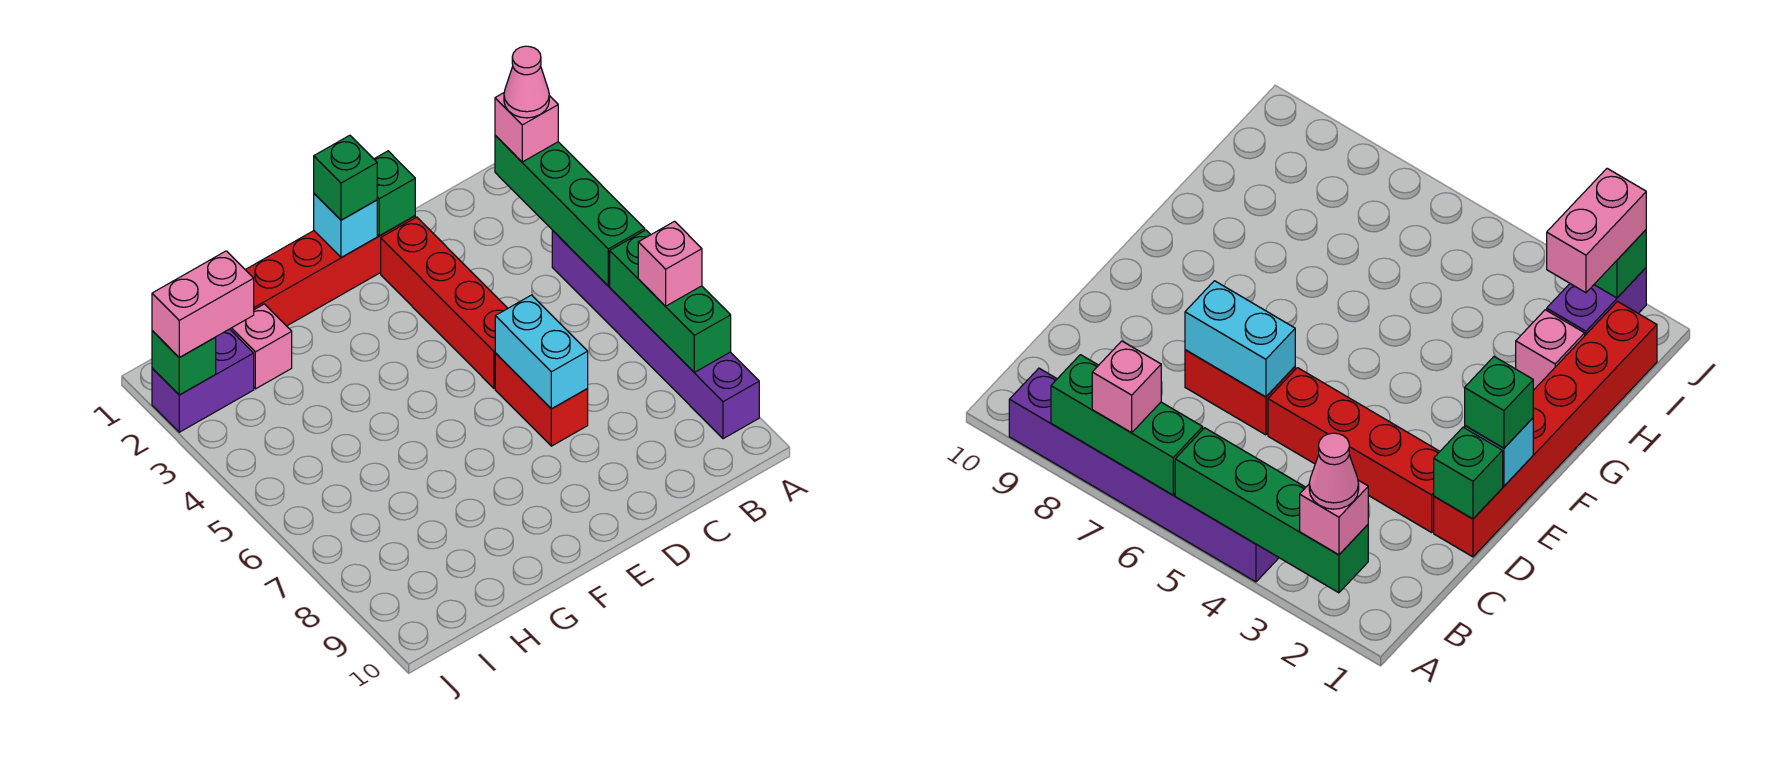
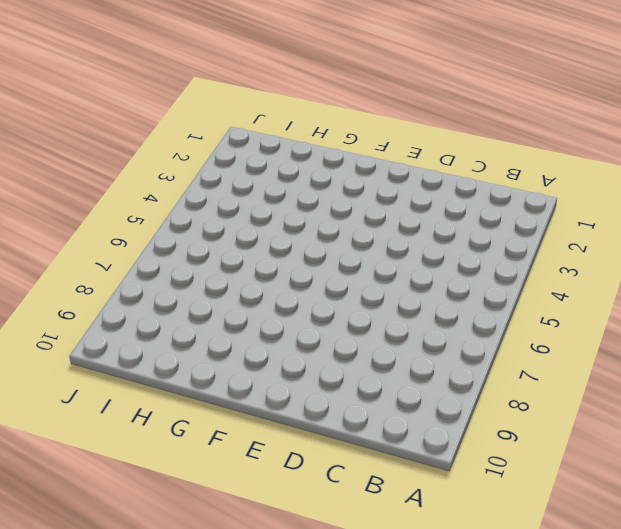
none -> purple 1x6 brick [552,230,759,439]
none -> red 1x6 brick [246,216,415,326]
none -> red 1x4 brick [381,217,508,388]

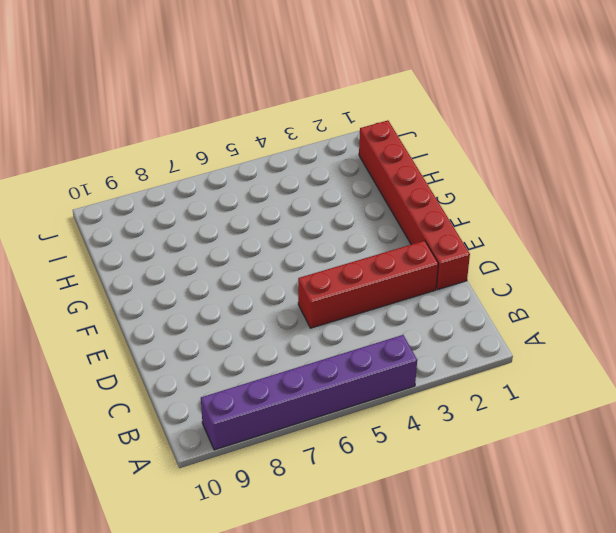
none -> red 1x2 brick [495,353,588,446]
none -> pink 1x1 brick [230,304,292,389]
none -> purple 1x2 brick [152,329,254,432]

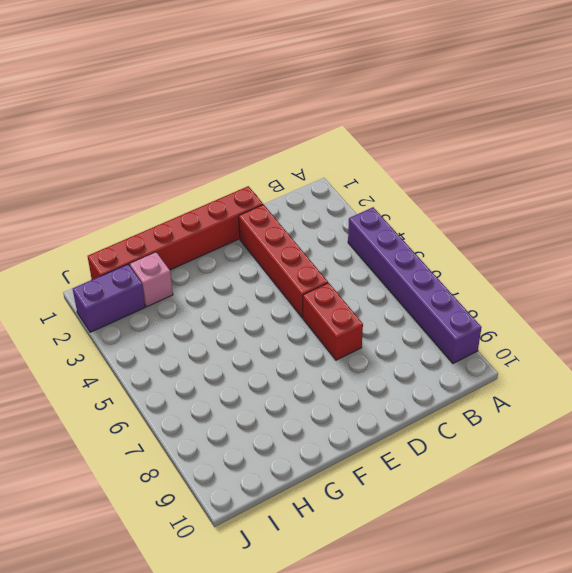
none -> green 1x4 brick [495,135,645,286]
none -> green 1x3 brick [610,230,731,372]
none -> green 1x1 brick [374,151,415,236]

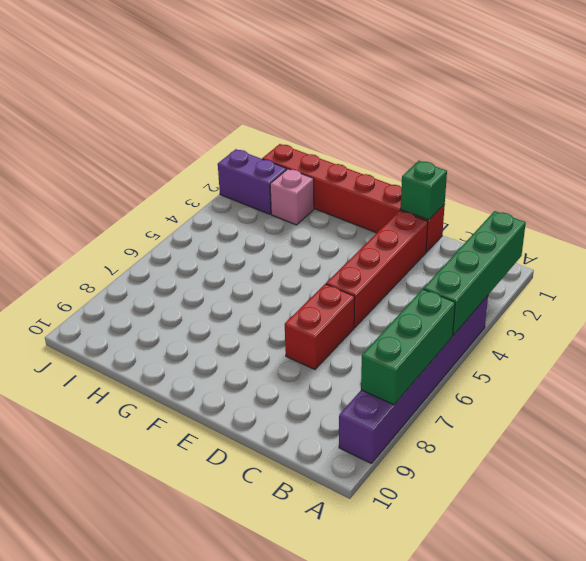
none -> cyan 1x2 brick [495,295,588,409]
none -> cyan 1x1 brick [314,194,377,258]
none -> green 1x1 brick [152,331,216,395]

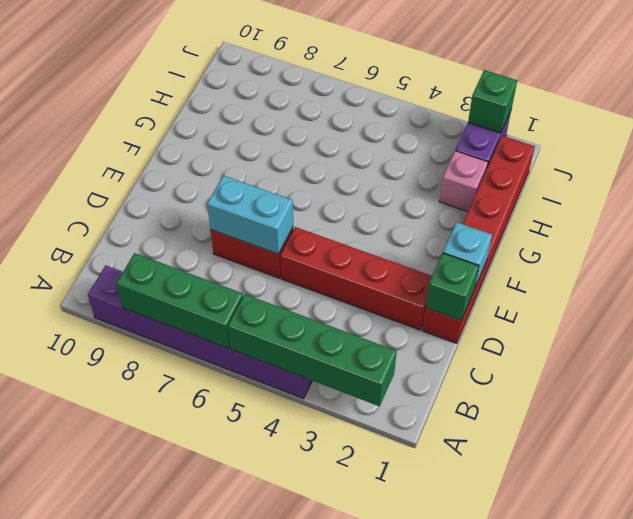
none -> pink 1x1 brick [495,93,558,162]
none -> pink 1x1 brick [638,221,702,306]
none -> green 1x1 brick [314,135,377,220]

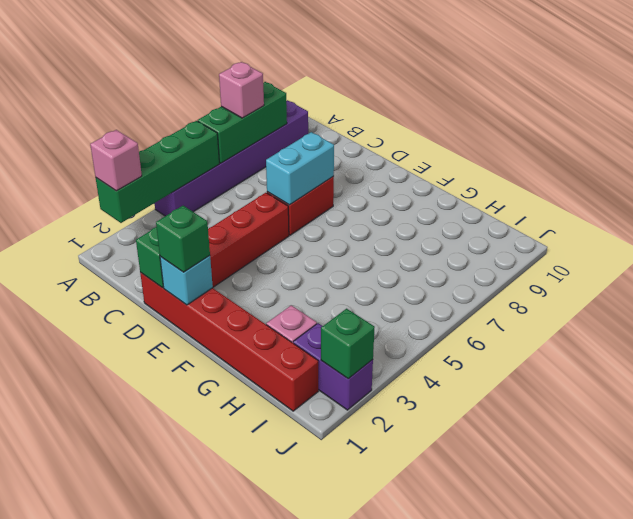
none -> pink 1x2 brick [152,251,254,358]
none -> pink 1x1 cone [504,46,549,118]

